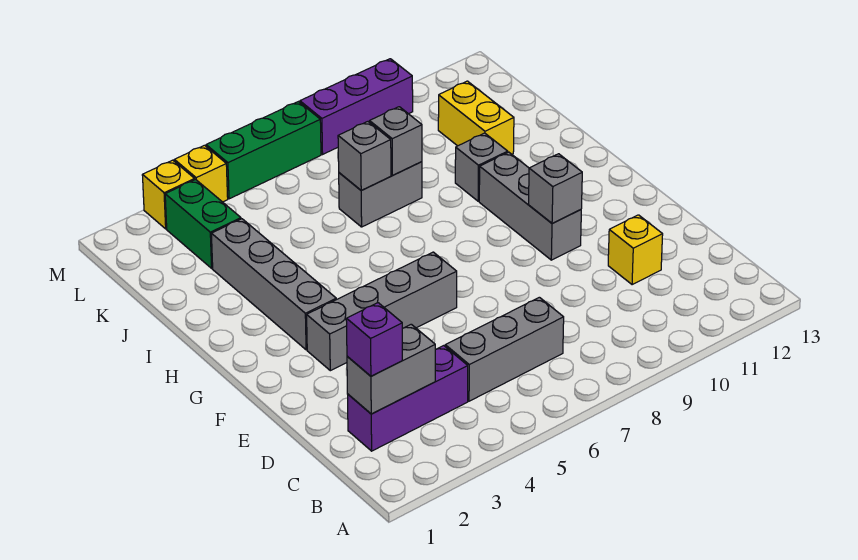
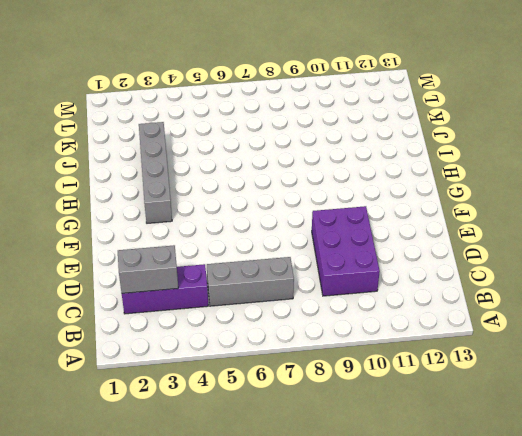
purple 2x3 brick [312,206,380,296] -> none
none -> yellow 1x1 brick [608,215,663,285]
none -> grey 1x4 brick [307,252,457,371]
none -> grey 1x3 brick [479,152,581,260]

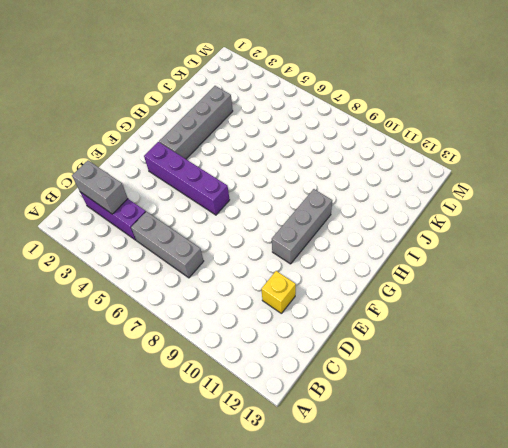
purple 1x4 brick [144,142,230,215] -> grey 1x4 brick [307,252,457,371]
none -> grey 1x1 brick [455,133,508,201]
none -> grey 1x2 brick [339,162,422,227]
none -> yellow 1x2 brick [438,81,514,154]

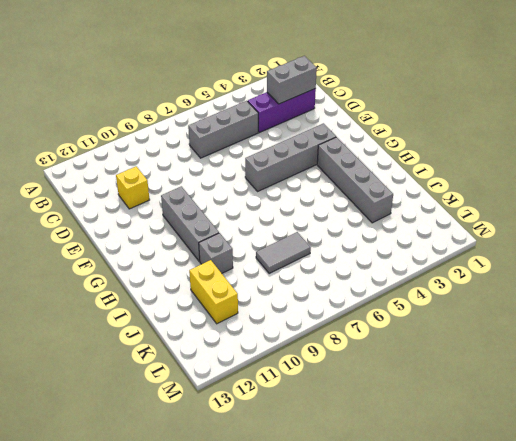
grey 1x2 tile [256,232,311,273] -> grey 1x2 brick [339,162,422,227]
none -> green 1x2 brick [165,180,241,268]
none -> yellow 1x1 brick [142,160,195,229]
none -> yellow 1x1 brick [174,145,228,202]

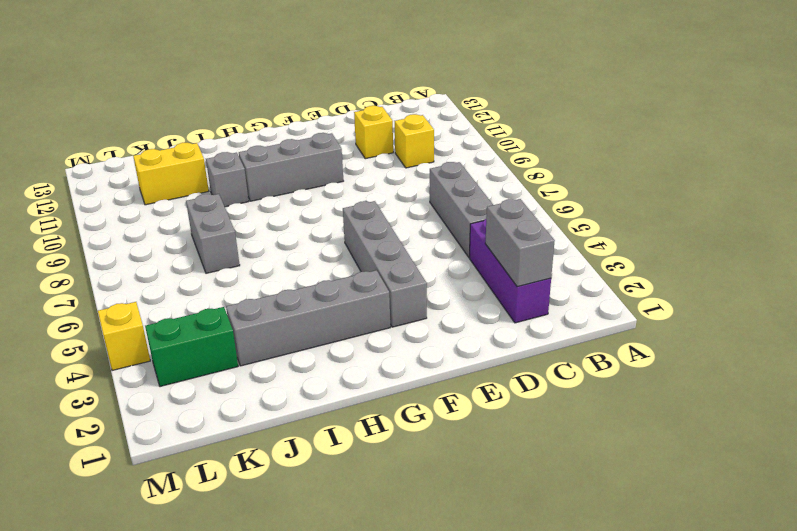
yellow 1x1 brick [395,114,434,168] -> yellow 1x1 brick moved to [142,160,195,229]
none -> green 1x3 brick [206,102,321,199]
none -> purple 1x3 brick [300,59,413,154]
none -> grey 1x1 brick [529,154,582,224]

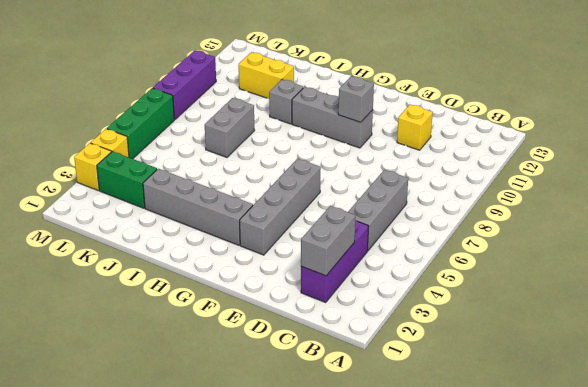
none -> grey 1x1 brick [338,122,391,190]
none -> grey 1x1 brick [370,107,422,175]
none -> purple 1x1 brick [346,303,402,376]

